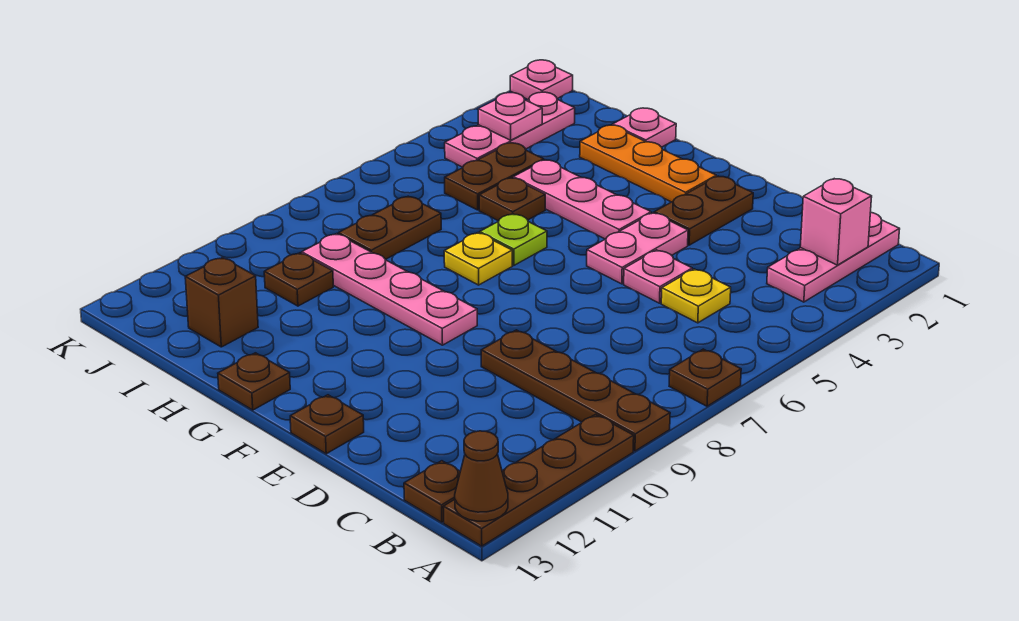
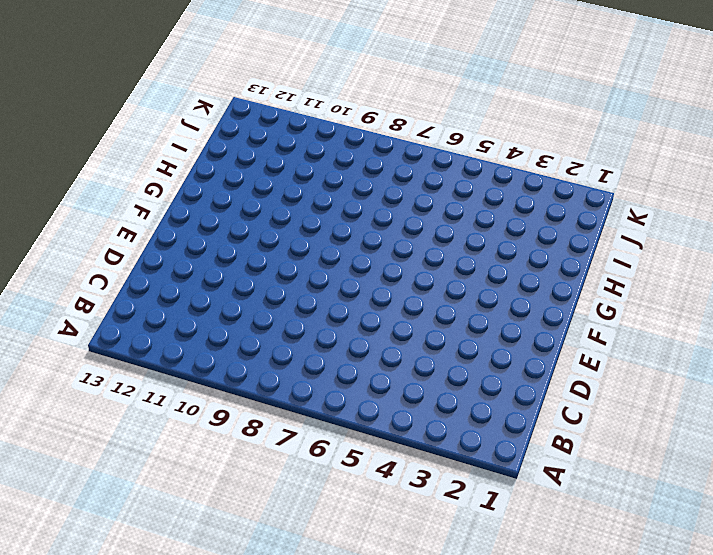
none -> brown 1x1 plate [669,349,741,406]
none -> brown 1x4 plate [481,330,670,451]
none -> brown 1x4 plate [443,414,634,546]

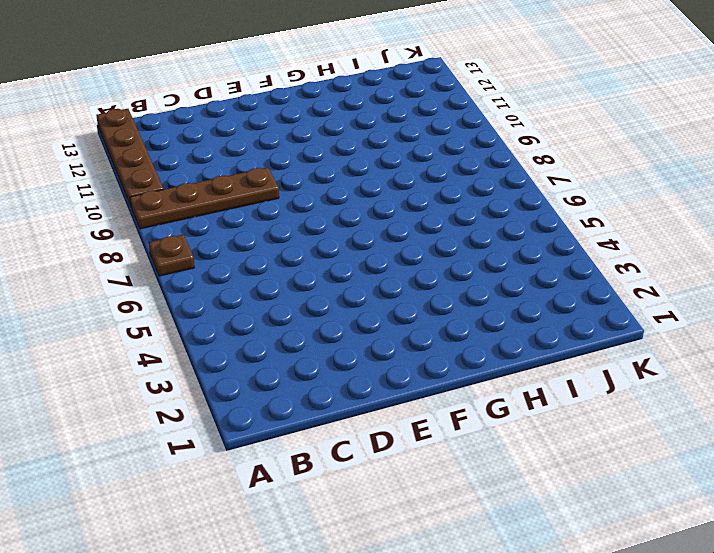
none -> pink 1x3 plate [767,212,900,302]
none -> brown 1x1 plate [404,461,460,522]
none -> yellow 1x1 plate [661,269,731,323]

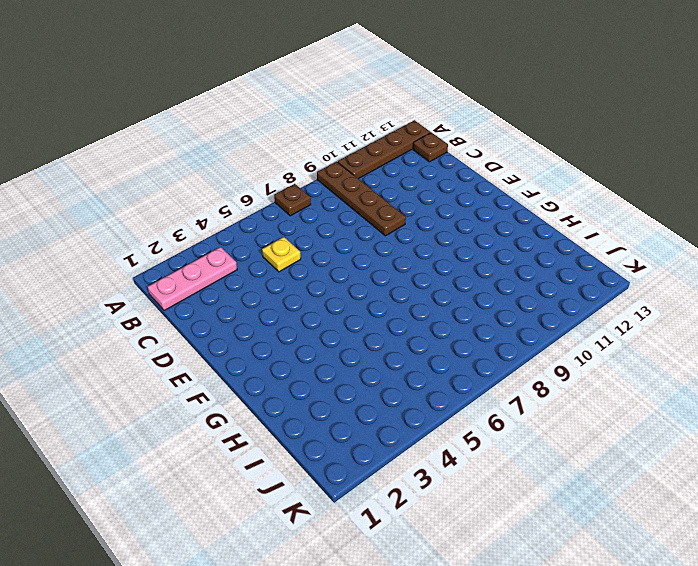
none -> pink 1x1 plate [624,250,692,303]
none -> brown 1x2 plate [654,176,753,245]
none -> pink 1x2 plate [587,213,688,284]

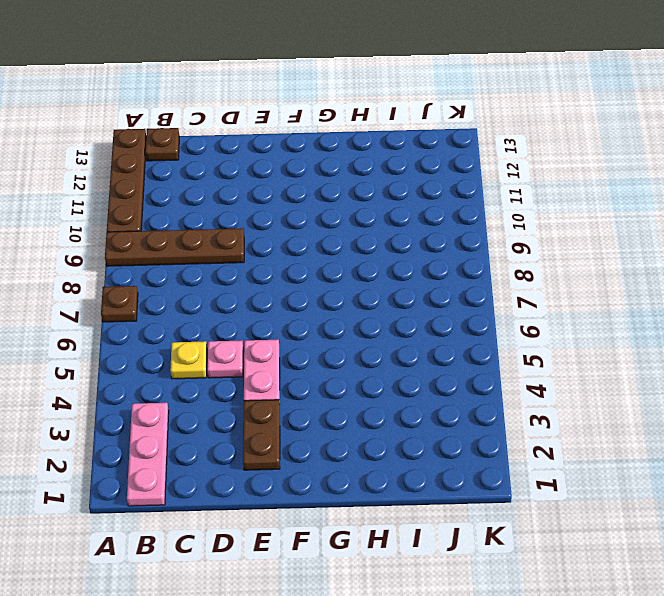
none -> brown 1x1 plate [290,395,364,454]
none -> orange 1x3 plate [580,125,716,202]
none -> pink 1x3 plate [513,160,651,239]

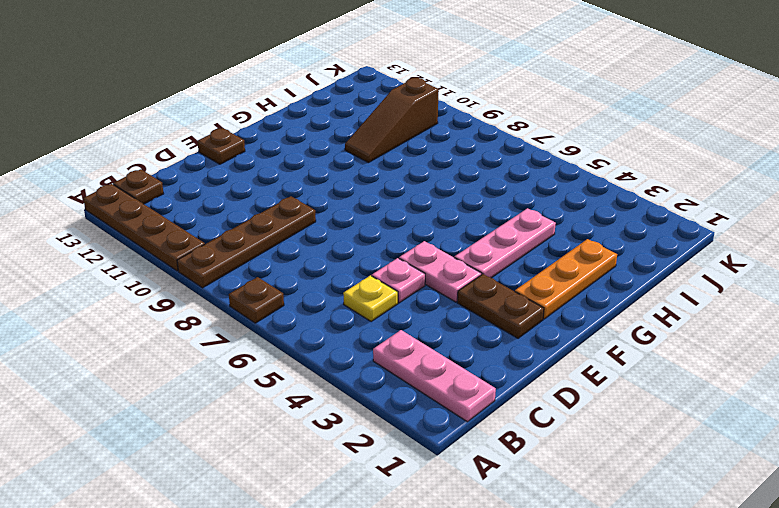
brown 1x3 slope [345,78,439,163] -> brown 1x1 plate [264,253,333,306]
none -> pink 1x4 plate [302,234,477,345]
none -> lime 1x1 plate [480,214,547,266]
none -> yellow 1x1 plate [444,233,512,285]

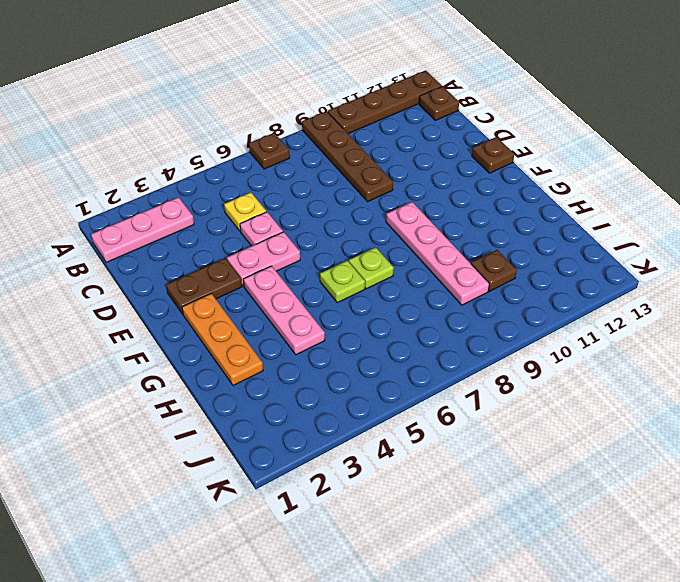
lime 1x1 plate [349,247,394,289] -> yellow 1x1 plate [444,233,512,285]
none -> brown 1x1 plate [218,353,290,410]
none -> pink 1x1 plate [612,108,676,147]
none -> brown 1x1 plate [479,178,545,221]

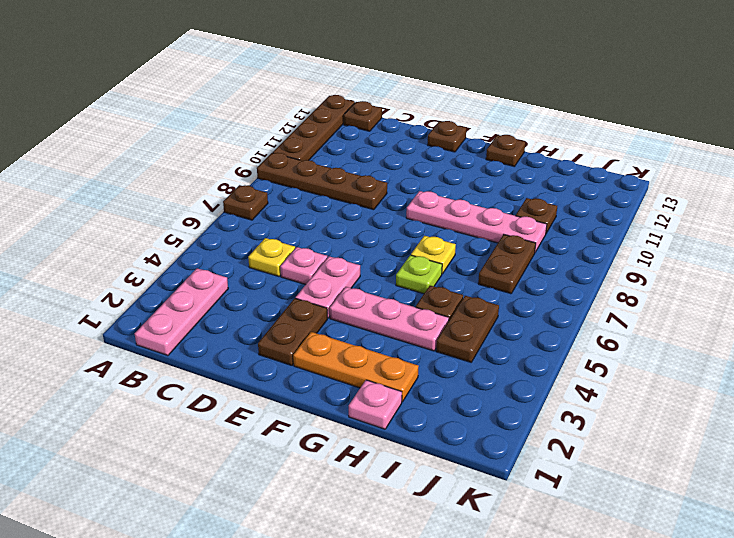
none -> brown 1x1 brick [185,258,258,347]
none -> pink 1x3 plate [445,92,575,167]
none -> pink 1x1 plate [510,60,573,99]

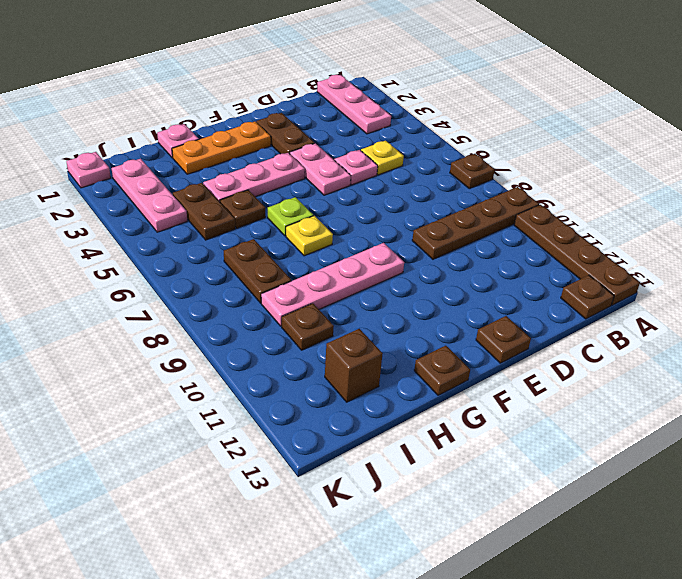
none -> brown 1x1 cone [455,431,508,521]
none -> pink 1x1 brick [800,179,872,265]
none -> pink 1x1 plate [478,93,542,140]

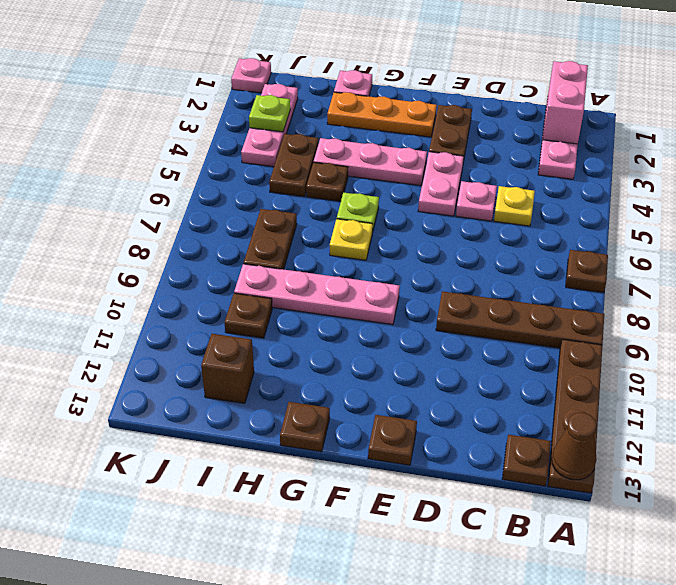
pink 1x2 brick [543,61,588,144] -> pink 1x1 brick [800,179,872,265]
lime 1x1 plate [249,95,290,132] -> pink 1x1 plate [478,93,542,140]

